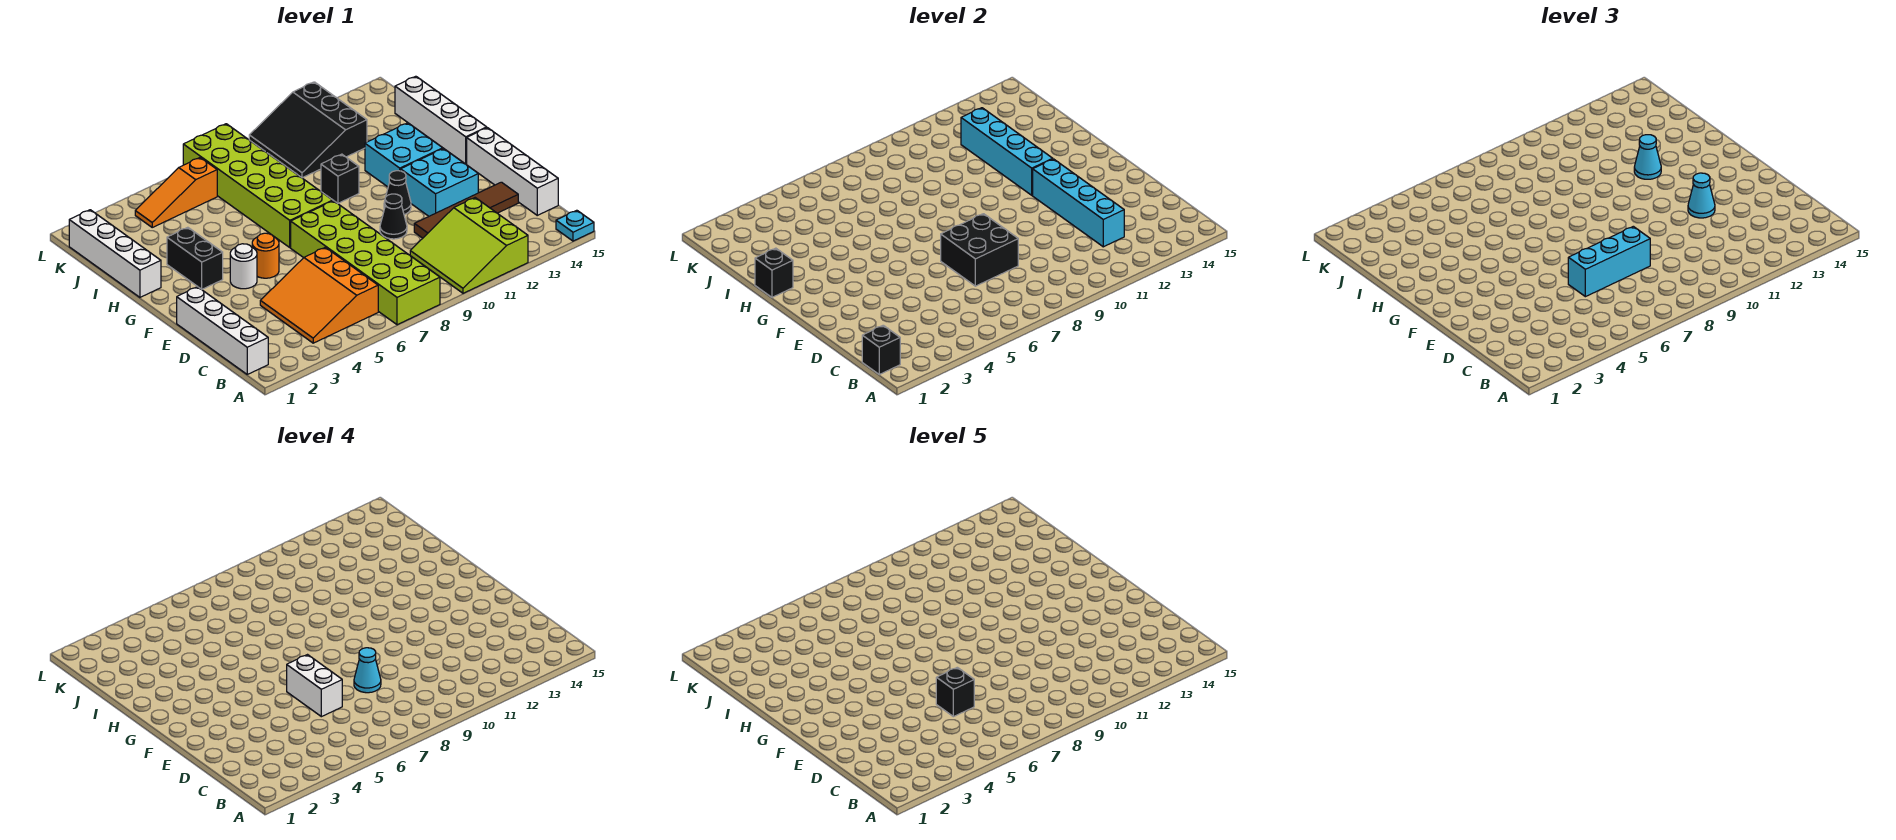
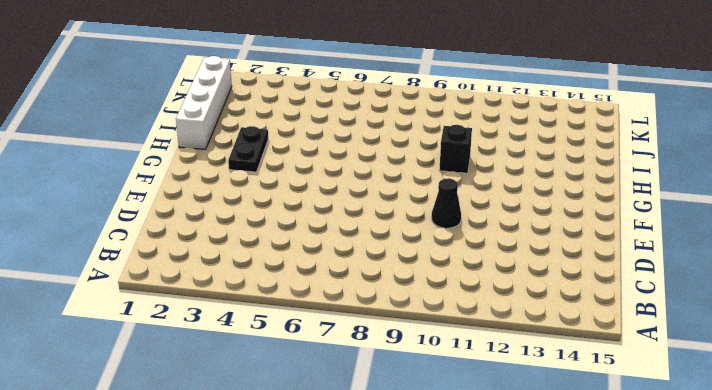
black 1x2 plate [228,126,268,172] -> black 1x2 brick [167,227,223,289]
none -> lime 2x6 brick [291,201,440,325]
none -> lime 3x3 slope [410,198,528,293]
none -> cyan 1x1 plate [556,210,594,241]
none -> white 1x4 brick [177,287,268,374]

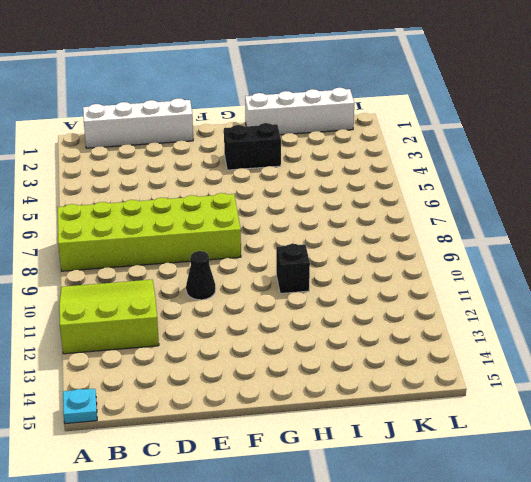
none -> orange 3x3 slope [260,247,378,343]
none -> white 1x4 brick [467,128,558,215]
none -> brown 1x4 tile [414,182,518,238]
none -> cyan 2x2 brick [401,148,478,216]

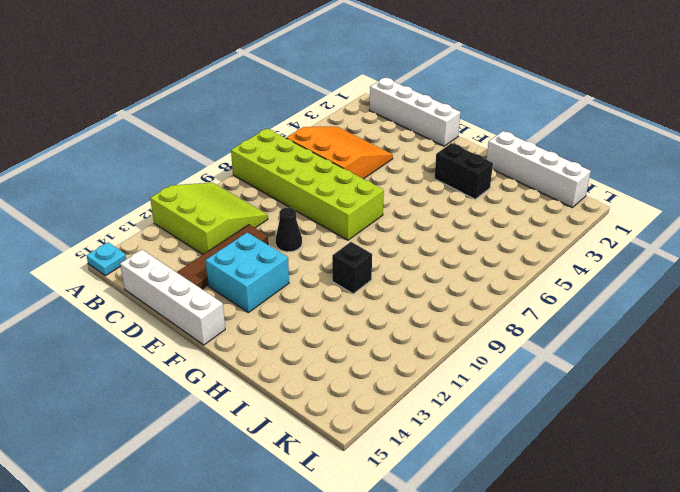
none -> white 1x1 round brick [230,244,257,289]
none -> orange 1x1 round brick [252,233,279,278]
none -> black 1x1 cone [384,171,411,214]
none -> lime 2x6 brick [183,124,333,247]

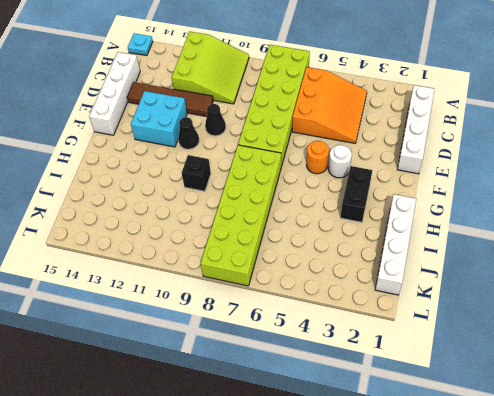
none -> cyan 2x2 brick [365,123,443,187]
none -> white 1x4 brick [395,76,487,164]
none -> black 3x3 slope [249,82,367,178]
none -> orange 1x3 slope [135,158,217,227]

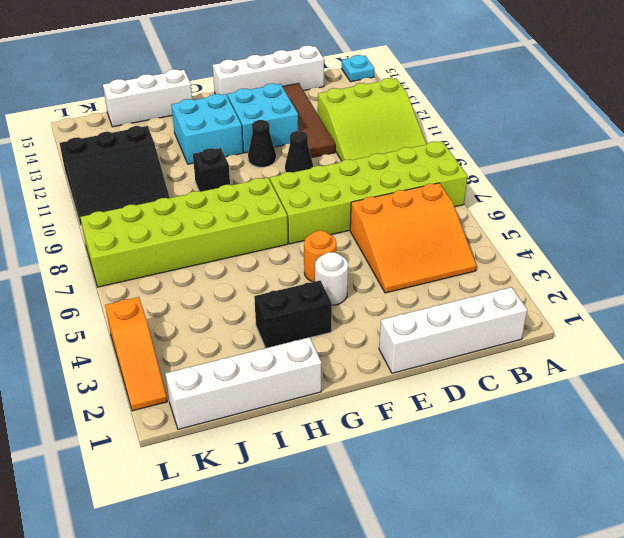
white 1x3 brick [103,69,192,127] -> white 1x4 brick [395,76,487,164]
orange 1x3 slope [105,297,167,411] -> orange 1x3 slope moved to [135,158,217,227]
none -> black 1x1 brick [862,325,900,374]
none -> cyan 1x4 brick [1033,159,1124,247]
none -> black 2x2 brick [941,214,1018,286]
none -> cyan 1x4 brick [961,108,1053,195]

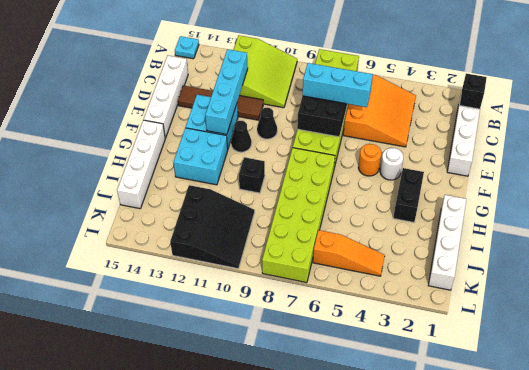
none -> cyan 1x4 brick [961,108,1053,195]
none -> black 1x1 brick [755,248,793,297]
none -> cyan 1x1 cone [1688,173,1715,218]
none -> cyan 1x1 cone [1634,135,1661,179]

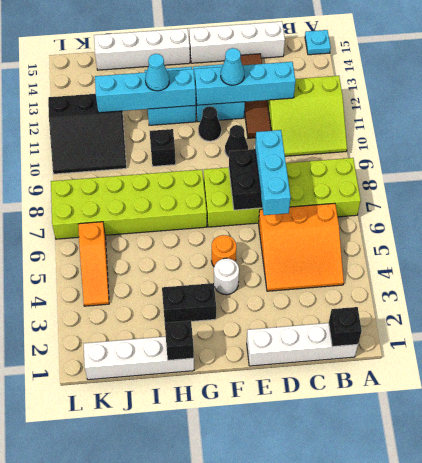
none -> white 1x2 brick [287,655,342,717]
none -> cyan 1x1 cone [354,648,381,693]
none -> black 1x1 brick [936,667,974,717]

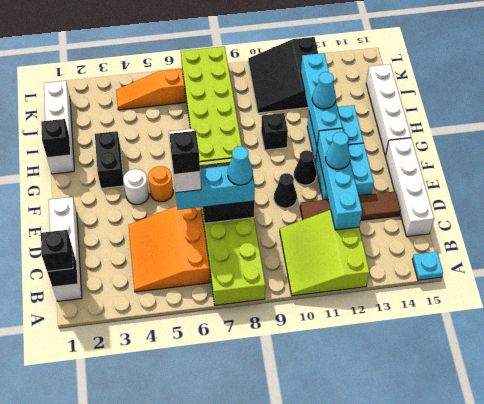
black 1x1 brick [41,230,73,272] -> none

